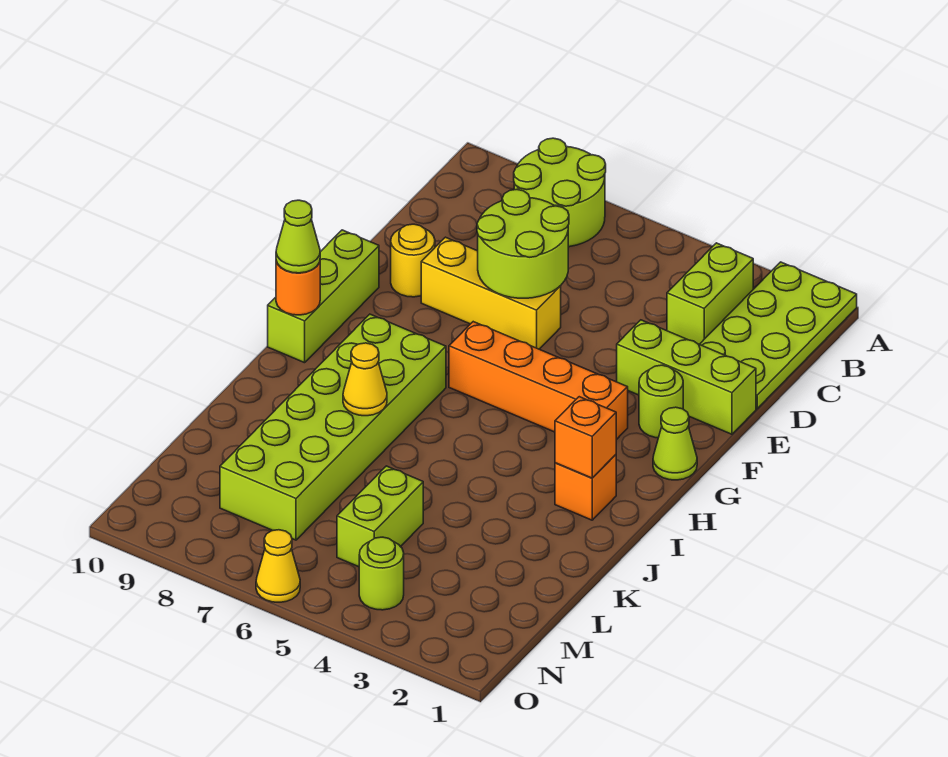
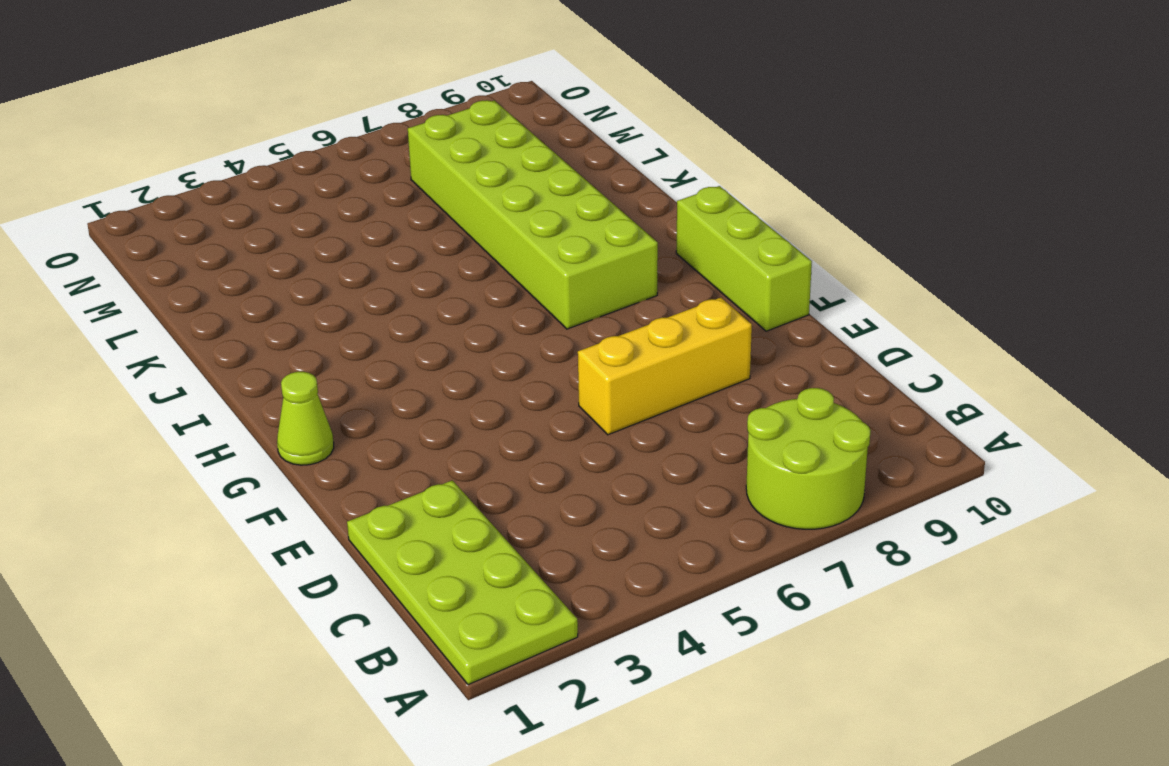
none -> lime 1x2 brick [667,243,753,344]
none -> lime 1x3 brick [617,320,756,434]
none -> yellow 1x1 round brick [391,224,435,297]

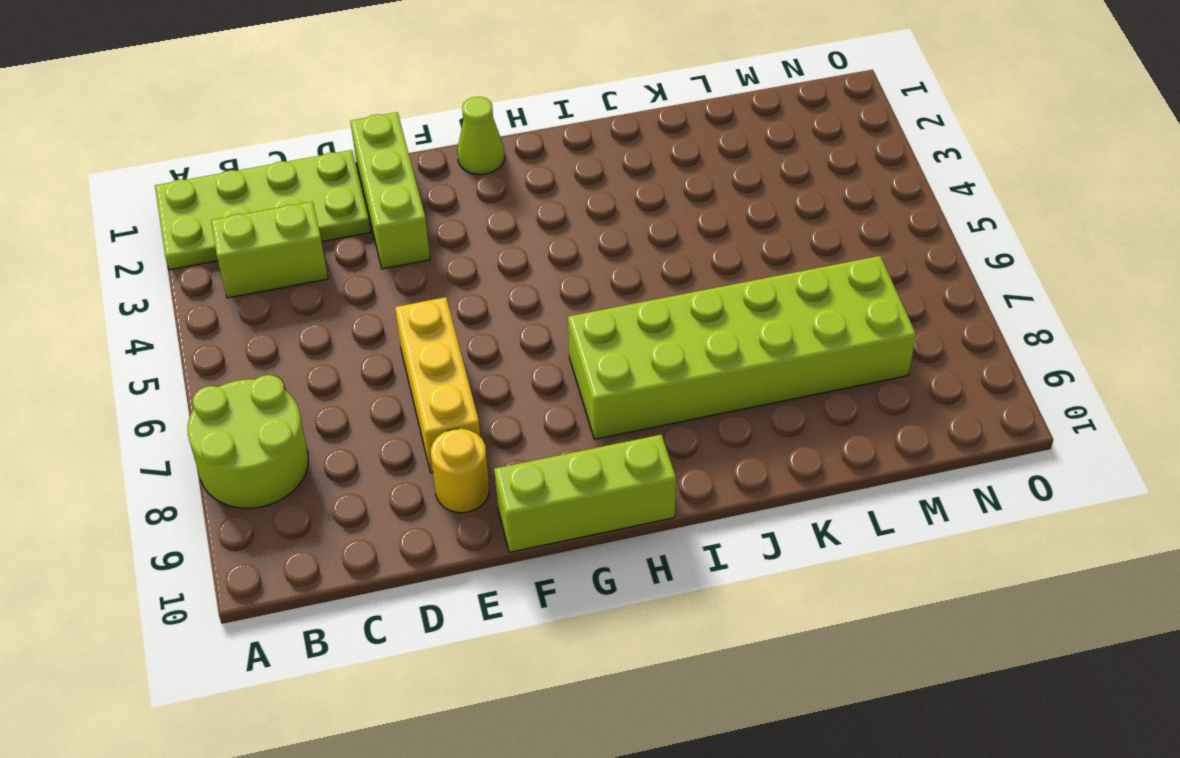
none -> lime 1x1 round brick [639,365,683,438]
none -> orange 1x4 brick [449,322,628,440]
none -> orange 1x1 brick [555,455,616,520]

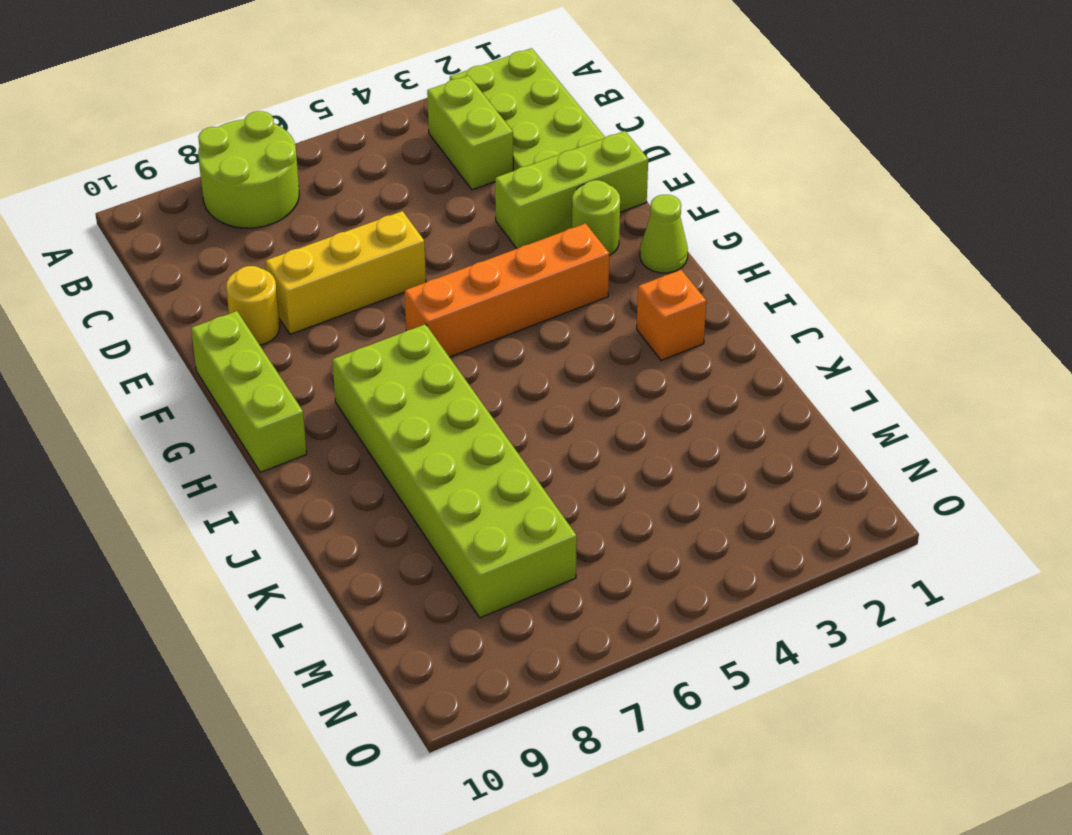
none -> lime 1x2 brick [337,466,423,567]
none -> lime 1x1 round brick [359,537,404,610]
none -> yellow 1x1 cone [256,530,300,602]

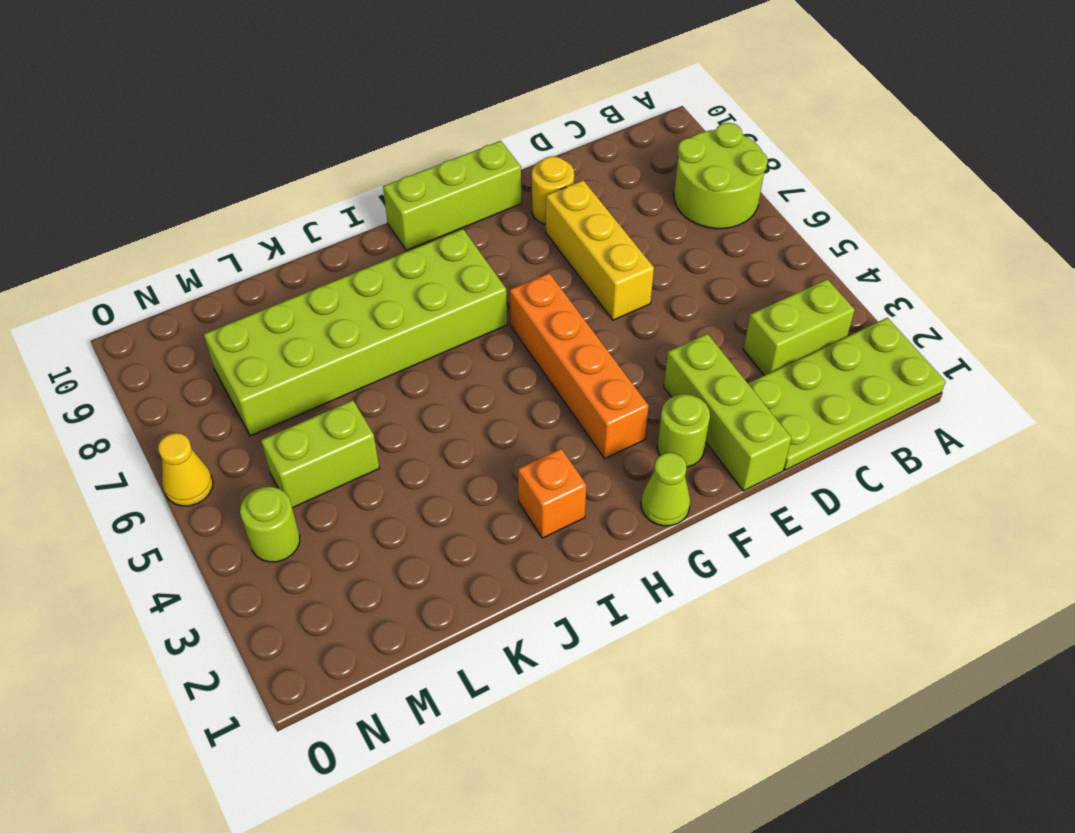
none -> lime 2x2 round brick [477,189,569,298]
none -> orange 1x1 round brick [276,261,320,315]
none -> orange 1x1 brick [555,397,616,478]

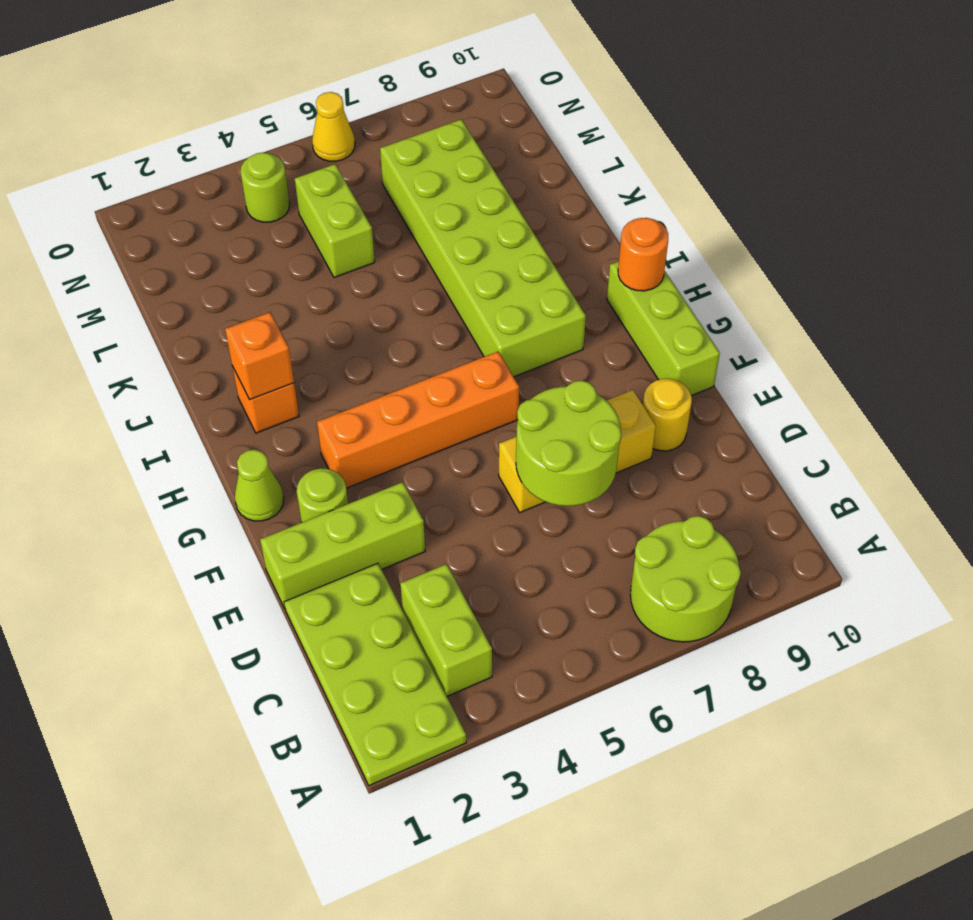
none -> yellow 1x1 cone [343,343,387,416]
none -> lime 1x1 cone [276,200,320,273]

